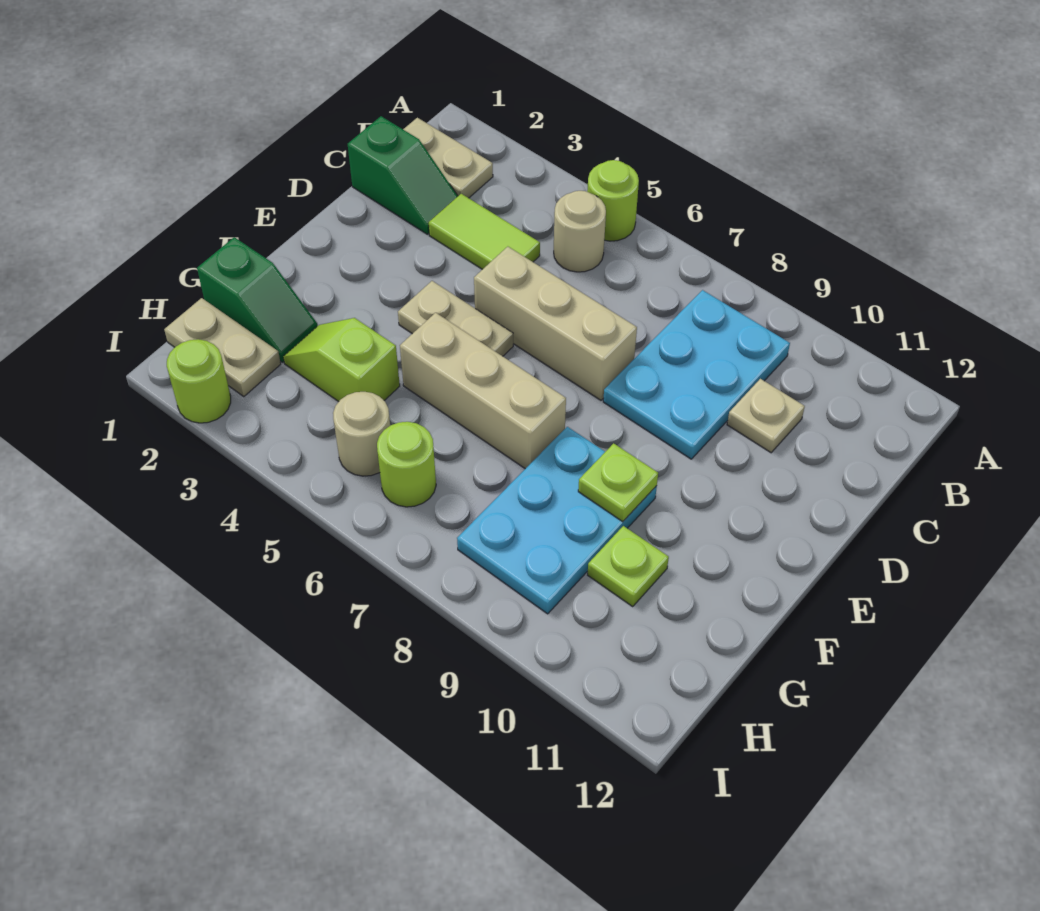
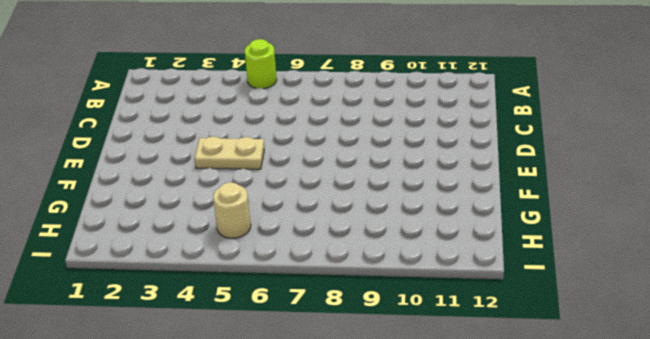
none -> tan 1x2 plate [403,118,493,198]
none -> tan 1x1 round brick [554,191,606,272]
none -> cyan 2x3 plate [603,290,790,459]

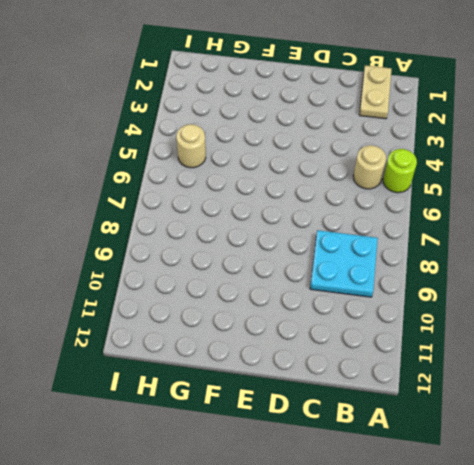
cyan 2x2 plate [310,230,378,297] -> cyan 2x3 plate [603,290,790,459]
none -> green 1x2 slope [348,116,458,234]
none -> lime 1x2 tile [429,194,540,269]
none -> tan 1x1 plate [727,379,805,453]

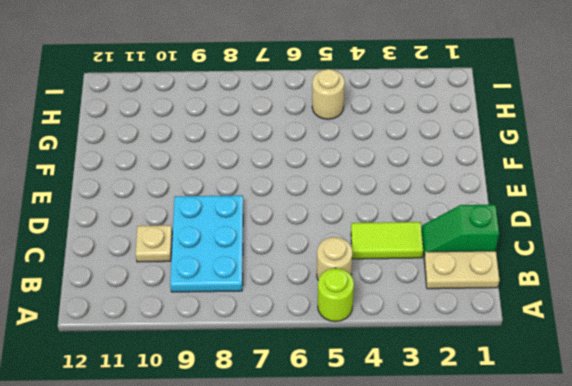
none -> tan 1x3 brick [474,247,637,400]
none -> tan 1x2 plate [398,281,513,356]
none -> tan 1x3 brick [400,313,566,469]

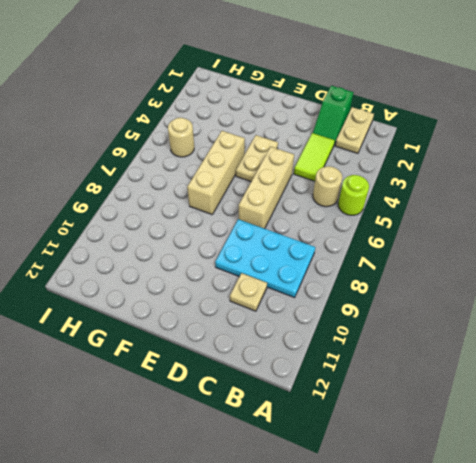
none -> cyan 2x3 plate [457,427,657,614]
none -> green 1x2 slope [197,237,318,362]
none -> lime 1x2 slope [283,318,400,402]

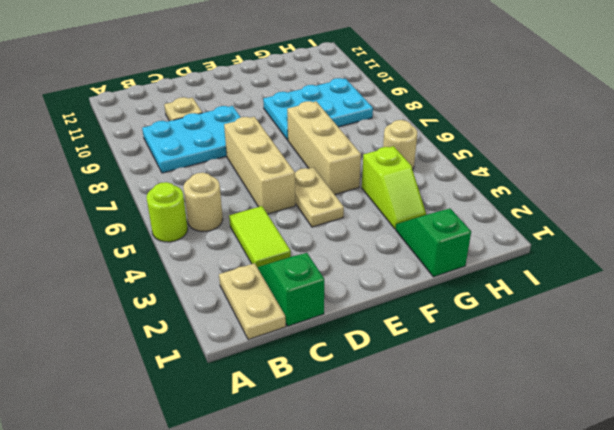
none -> lime 1x1 plate [588,526,669,606]
none -> tan 1x2 plate [164,298,281,396]
none -> lime 1x1 round brick [377,422,436,507]

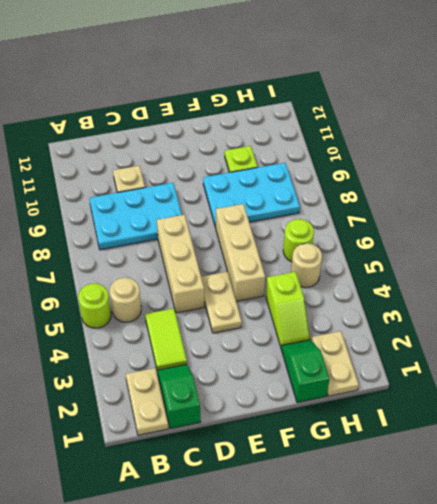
none -> lime 1x1 round brick [167,339,231,423]
none -> lime 1x1 plate [578,443,658,522]

